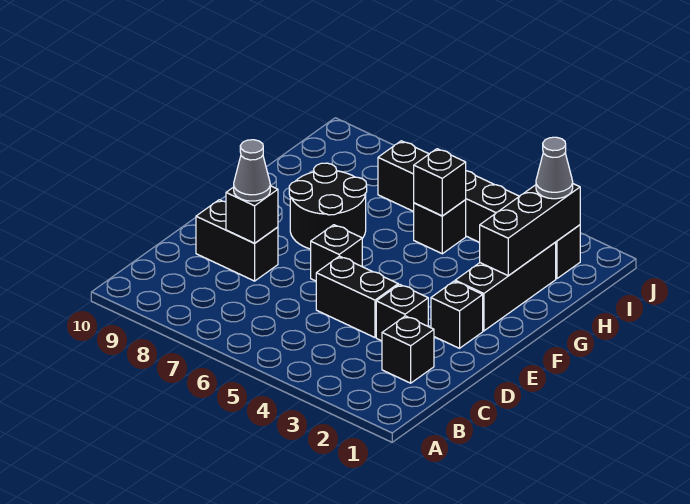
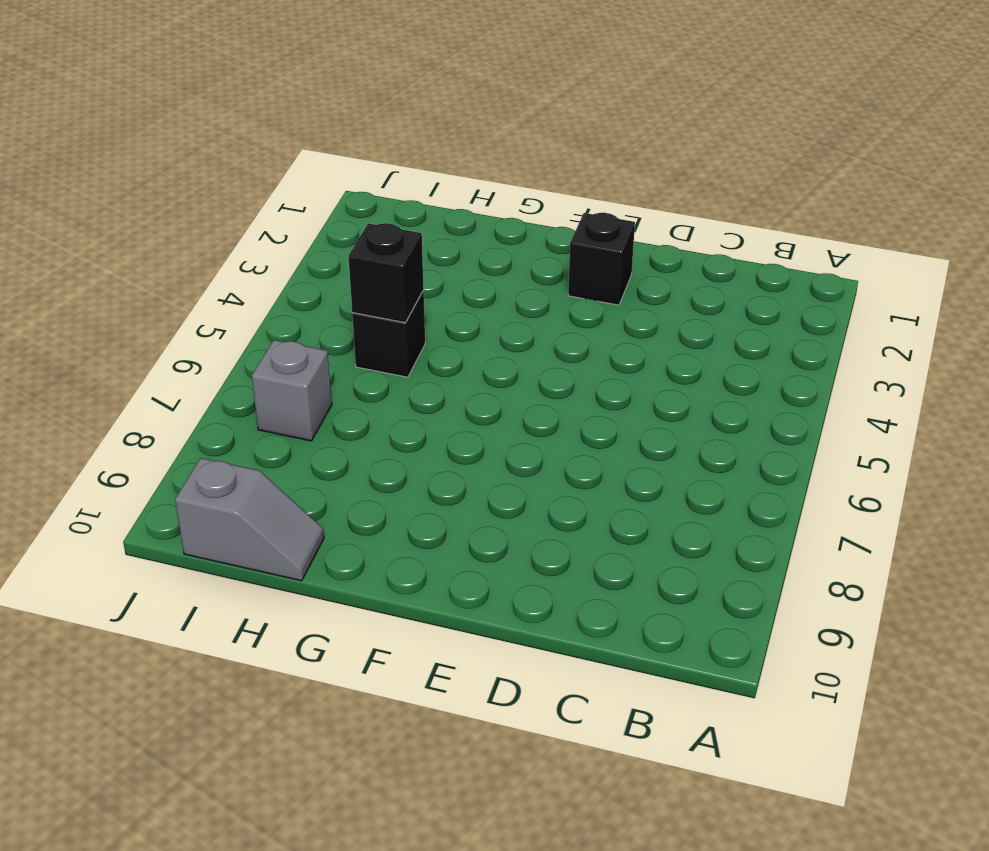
grey 1x2 slope [175,458,324,581] -> none
grey 1x1 brick [252,340,332,441] -> black 1x6 brick [378,141,580,279]
none -> black 1x1 brick [382,316,434,383]
none -> black 1x1 brick [376,284,428,341]
none -> black 1x2 brick [316,256,398,337]

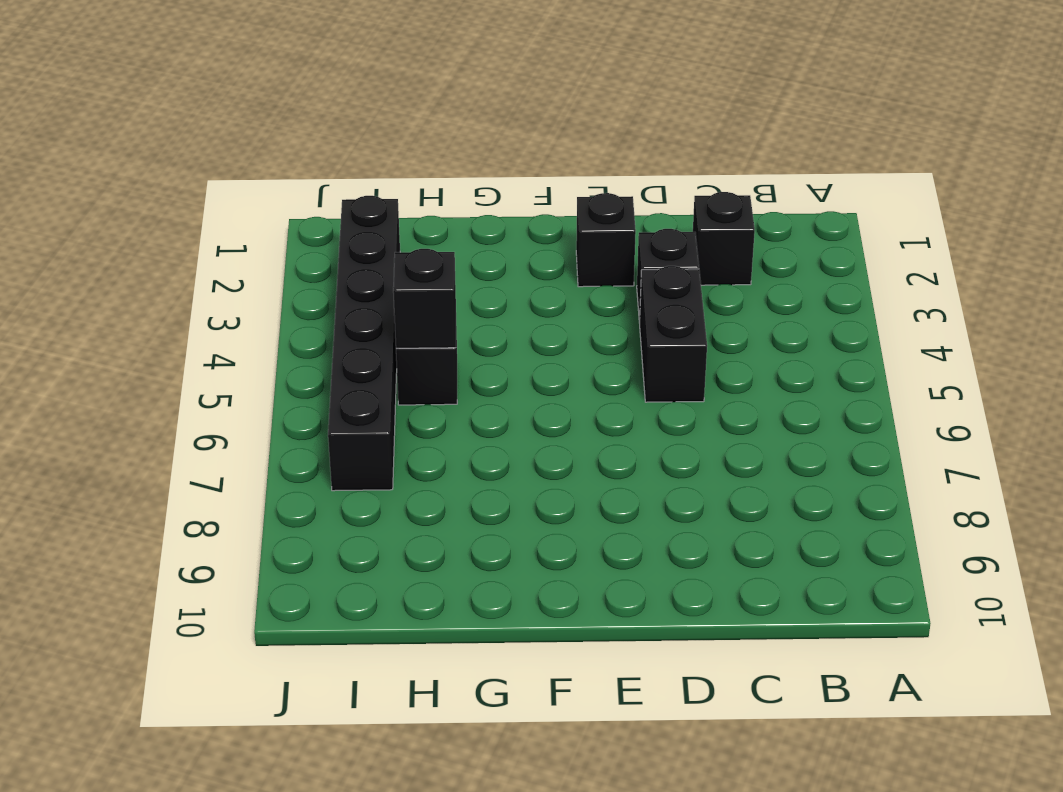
none -> black 1x2 brick [196,200,278,281]
none -> black 1x1 brick [311,225,362,281]
none -> black 1x3 brick [455,242,556,331]

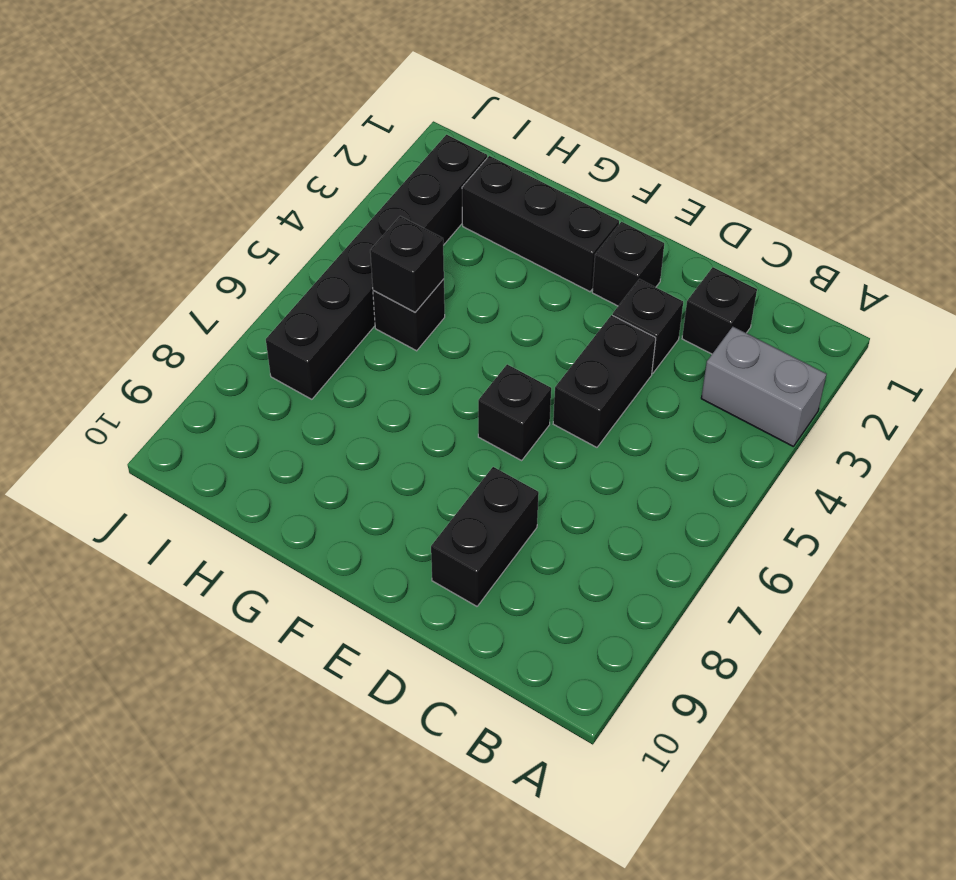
grey 1x2 brick [701,327,826,446] -> none
none -> black 2x2 round brick [289,163,367,249]
none -> black 1x1 brick [226,186,278,243]
none -> black 1x3 brick [480,184,580,276]

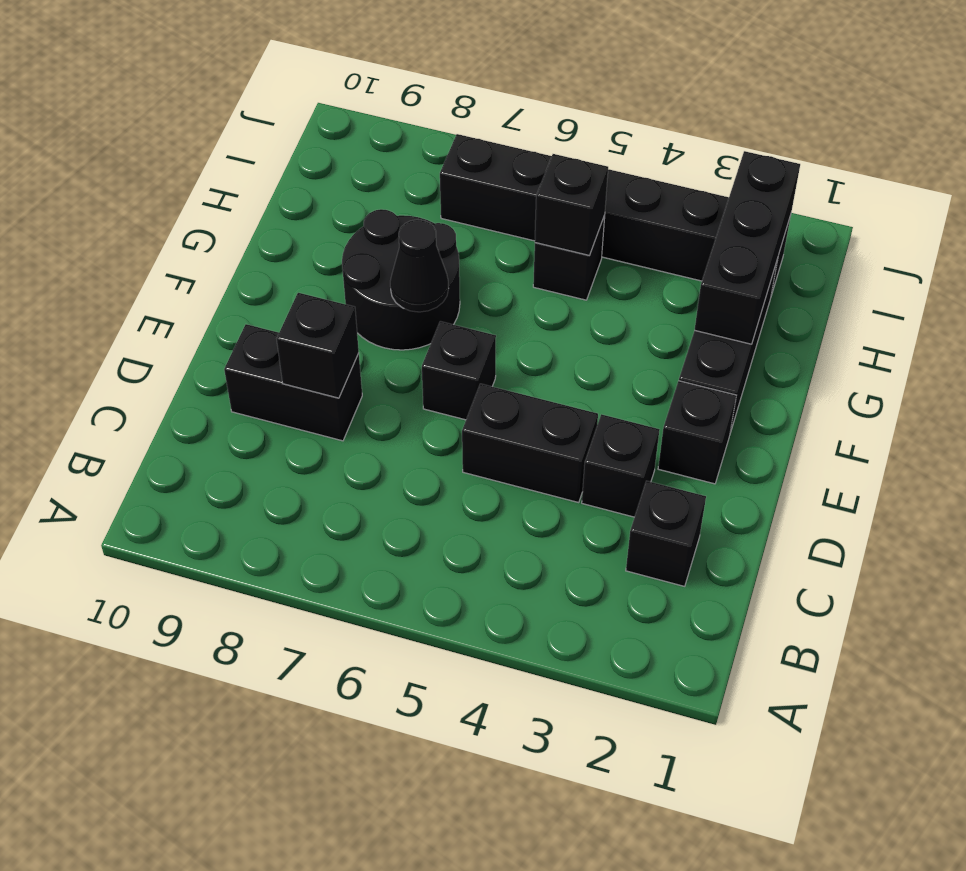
black 1x1 cone [390,220,449,312] -> none
none -> grey 1x1 cone [234,140,270,201]
none -> grey 1x1 cone [536,137,573,199]

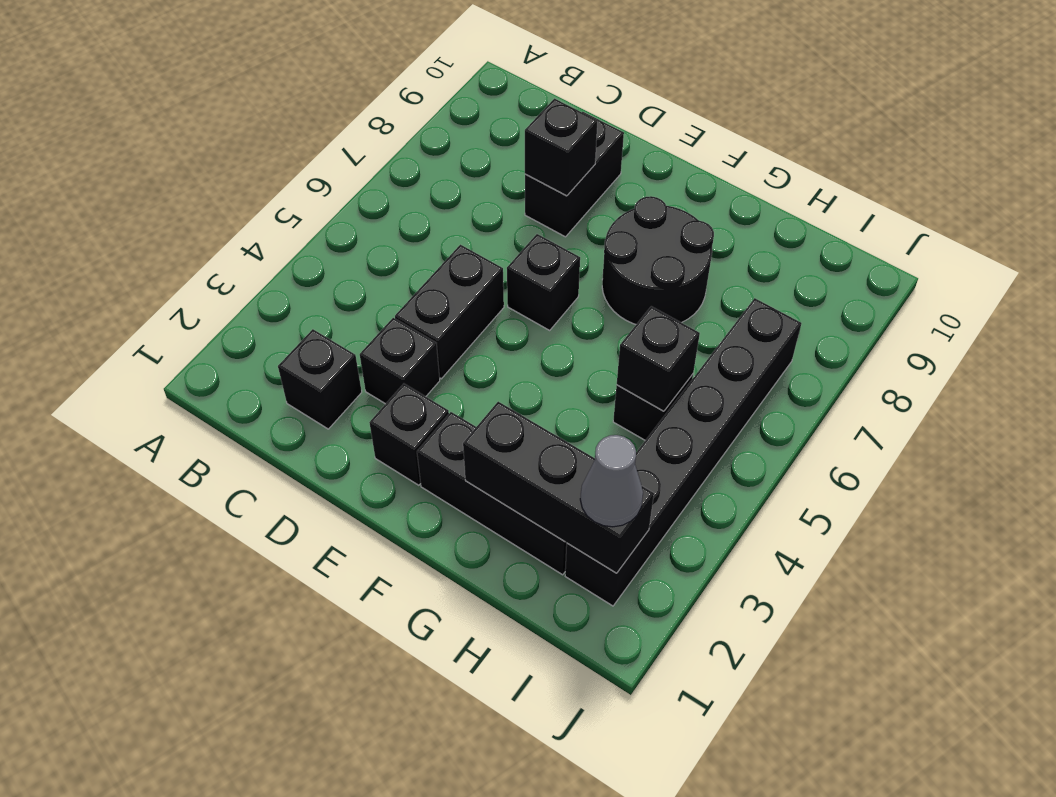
none -> grey 1x1 cone [234,140,270,201]

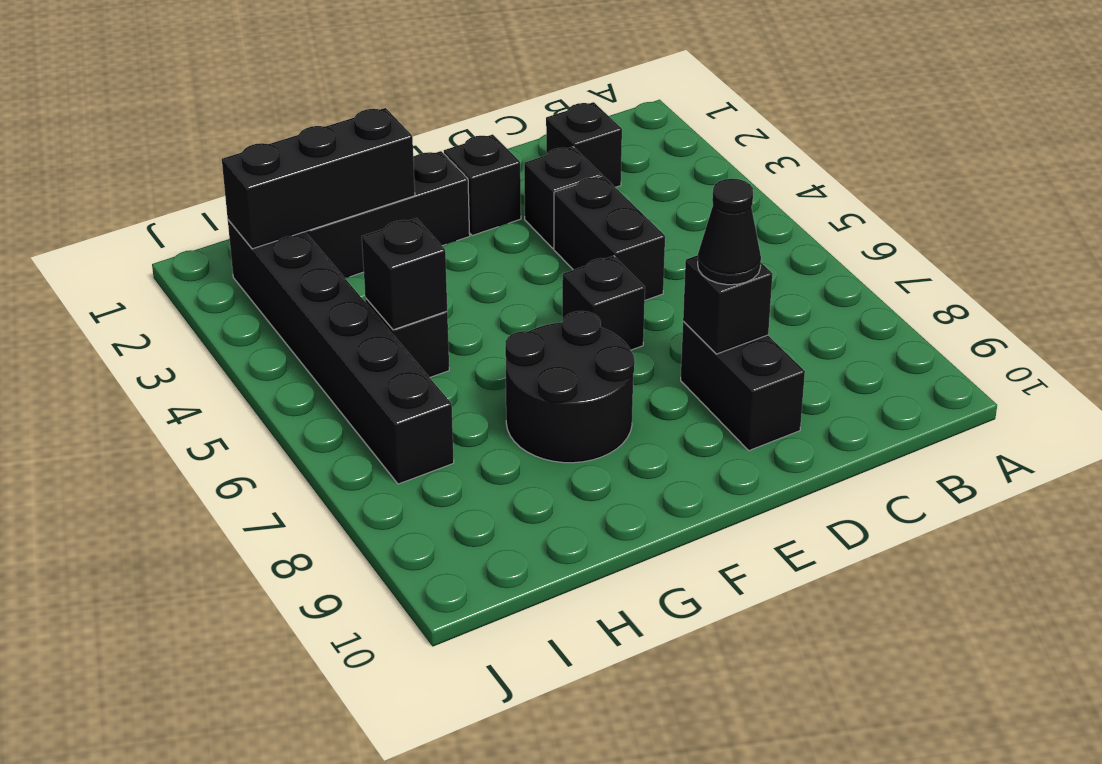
black 1x1 cone [698,179,761,285] -> grey 1x1 cone [234,140,270,201]
none -> grey 1x1 cone [536,137,573,199]

